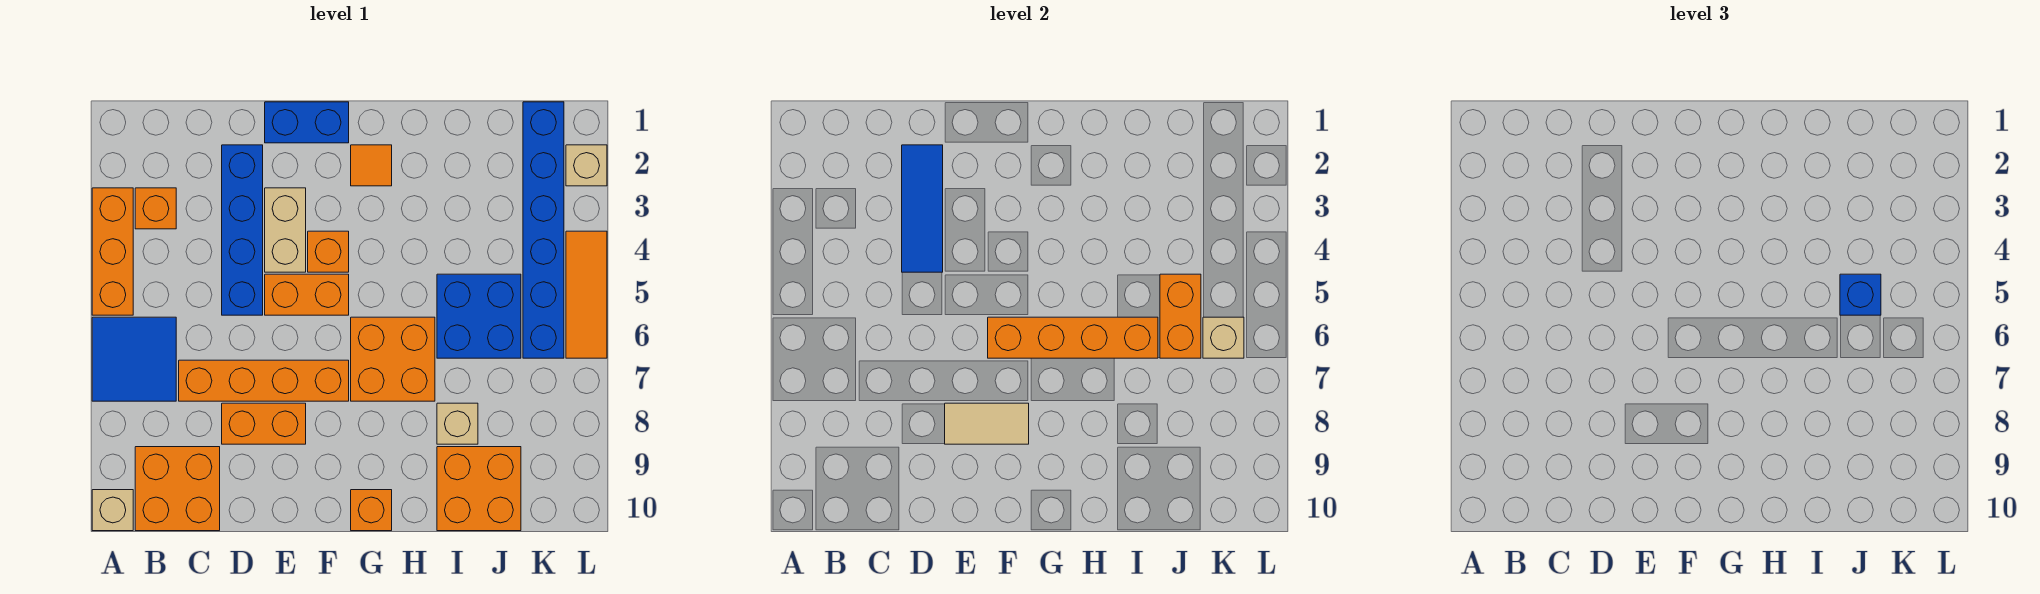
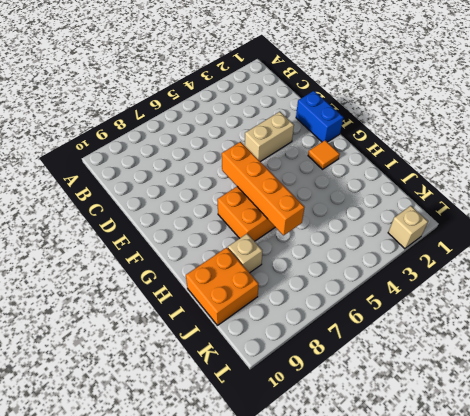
none -> orange 1x3 brick [92,188,133,315]
none -> blue 2x2 tile [92,317,176,401]
none -> tan 1x1 brick [92,490,133,531]

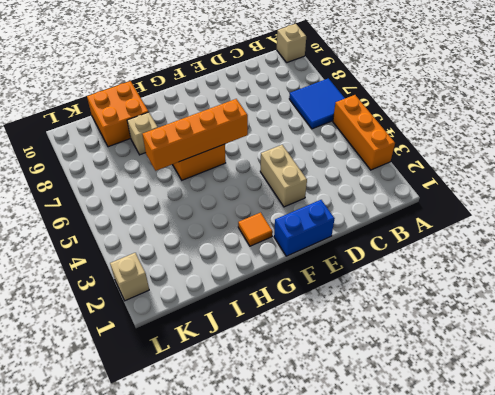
none -> orange 1x1 brick [135,188,176,229]
none -> orange 2x2 brick [135,447,220,531]
none -> orange 1x4 brick [179,360,349,401]

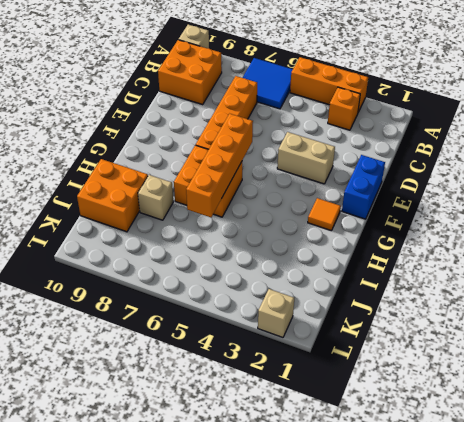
none -> blue 1x4 brick [222,145,263,315]
none -> orange 1x2 brick [222,403,306,444]
none -> orange 1x2 brick [265,274,349,315]

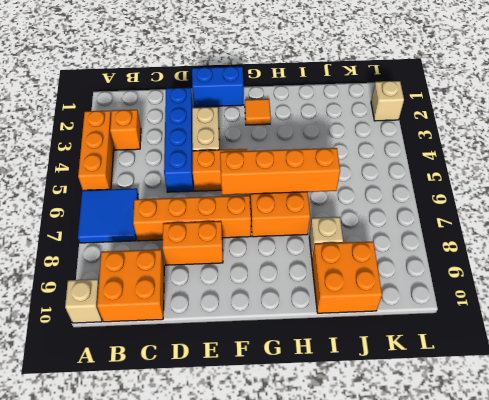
none -> orange 1x1 brick [308,231,349,272]
none -> orange 1x1 brick [351,490,392,531]
none -> blue 2x2 brick [437,274,521,358]

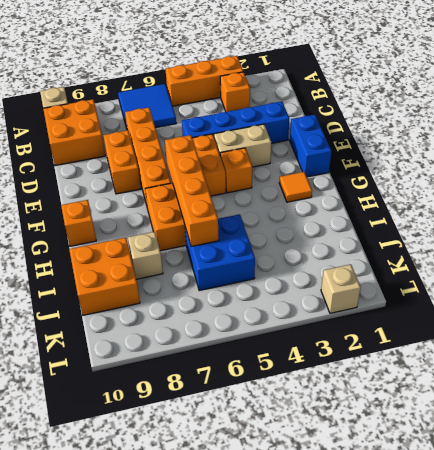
none -> blue 1x6 brick [523,102,564,358]
none -> orange 1x3 tile [566,231,607,358]
none -> blue 1x3 tile [902,145,943,272]

